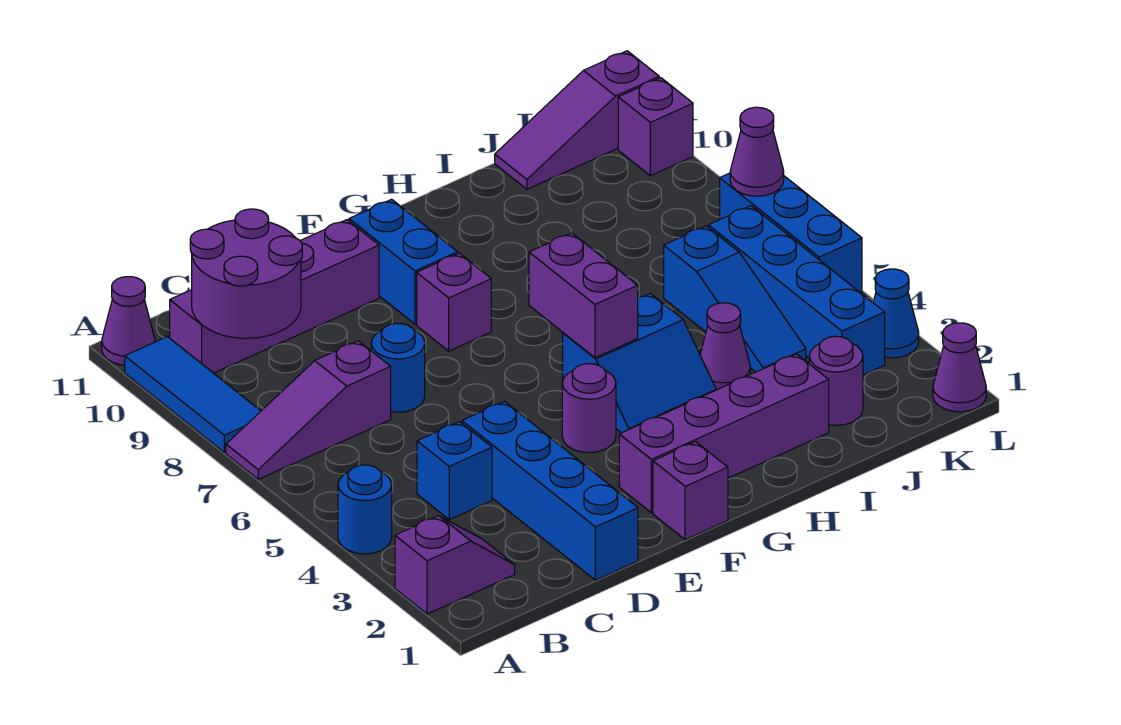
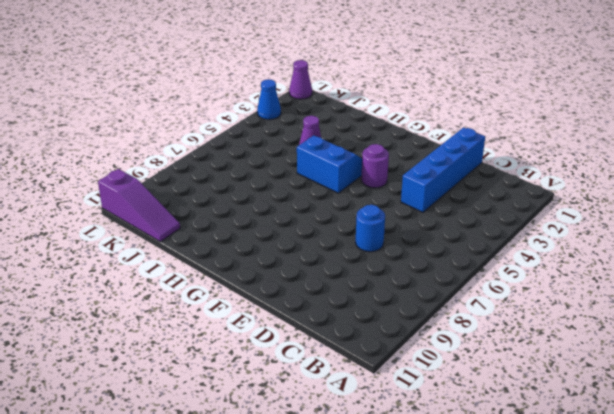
none -> purple 1x2 slope [395,516,515,614]
none -> blue 1x1 round brick [338,465,392,554]
none -> purple 1x3 slope [226,341,391,479]

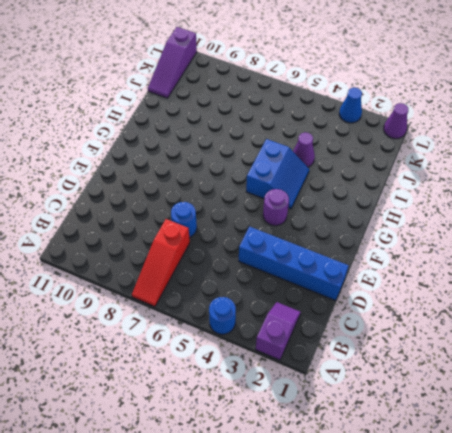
red 1x3 slope [132,219,190,307] -> purple 1x3 slope [226,341,391,479]
none -> blue 1x3 tile [125,337,261,453]
none -> purple 1x1 cone [102,277,155,365]
none -> purple 1x4 brick [170,220,379,373]

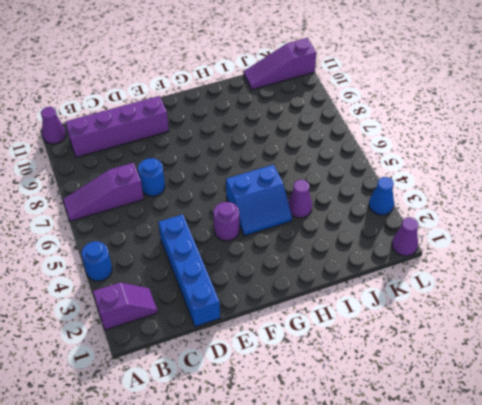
none -> blue 1x3 tile [125,337,261,453]
none -> blue 1x1 brick [417,422,492,520]
none -> purple 1x1 brick [653,442,728,540]

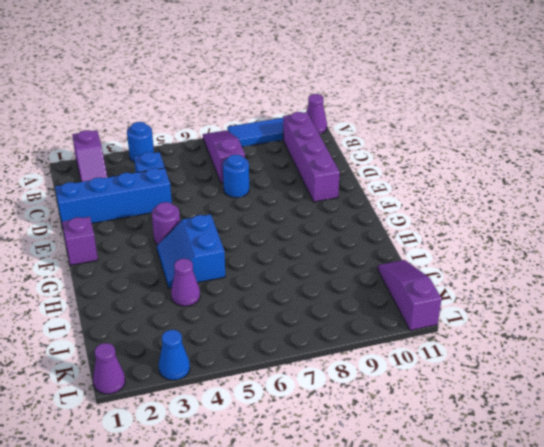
none -> purple 1x4 brick [619,354,829,513]
none -> purple 1x1 brick [417,253,491,351]
none -> blue 1x2 brick [349,199,458,324]

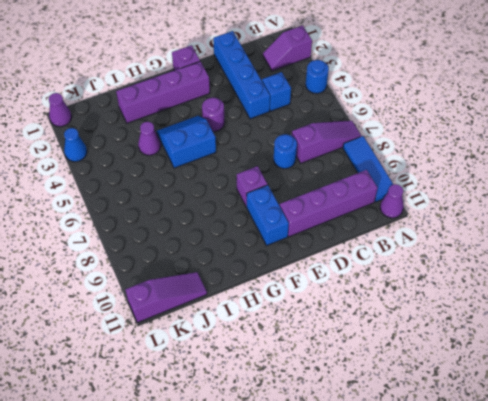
none -> purple 1x1 round brick [809,336,863,425]
none -> blue 1x3 slope [664,226,806,372]
none -> blue 1x4 brick [708,206,885,375]

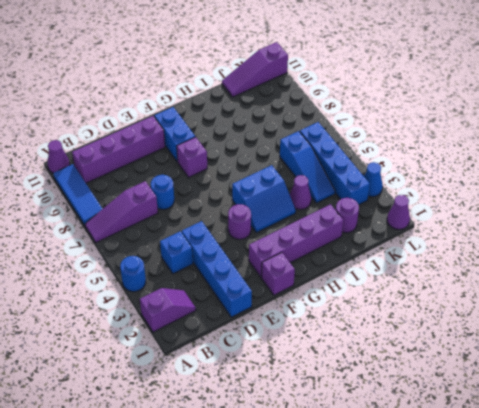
none -> blue 1x3 brick [720,173,862,292]
none -> purple 1x1 brick [618,78,693,176]
none -> purple 2x2 round brick [190,209,302,338]

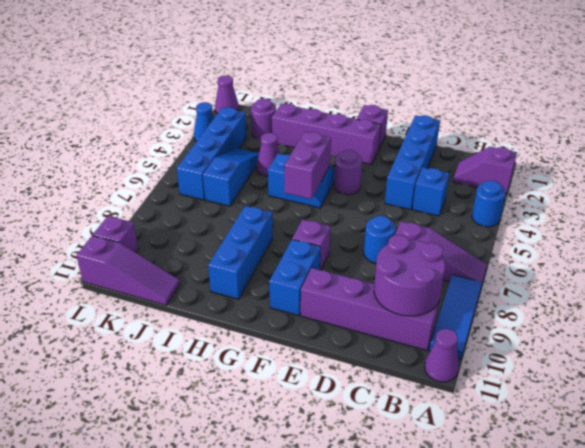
blue 1x3 brick [208,206,273,299] -> blue 1x3 brick moved to [720,173,862,292]
none -> purple 1x1 cone [730,107,784,196]

